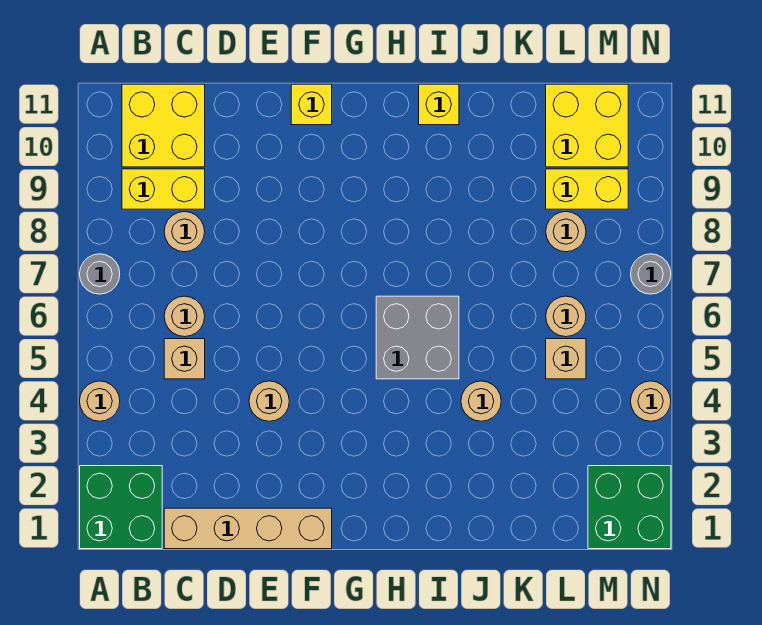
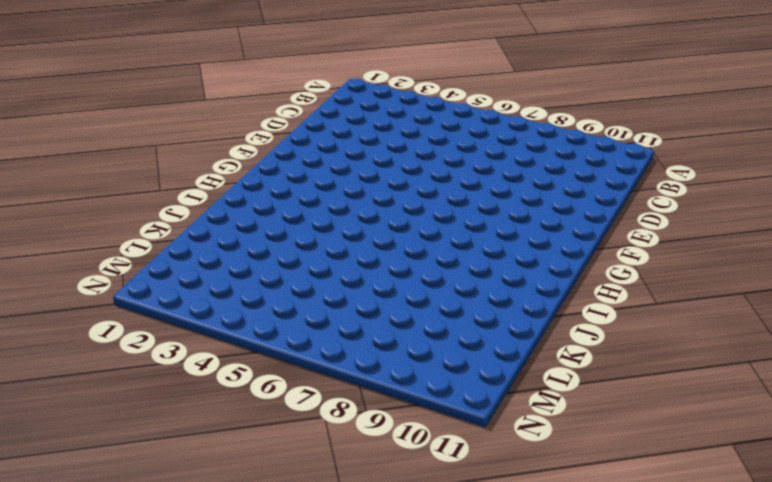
none -> green 2x2 brick [80,466,162,549]
none -> tan 1x1 round brick [80,381,120,421]
none -> grey 1x1 round brick [80,254,120,294]

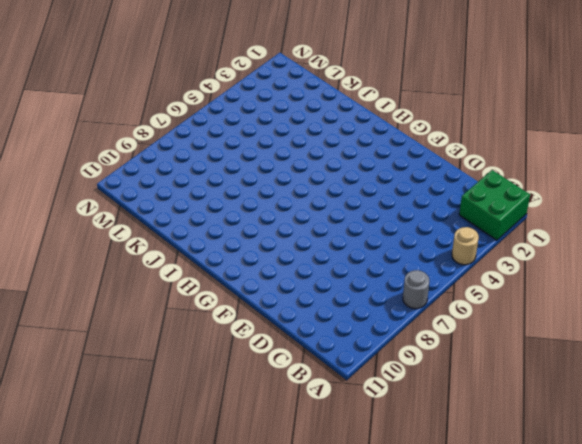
none -> yellow 1x2 brick [122,169,205,209]
none -> yellow 2x2 brick [122,84,205,167]
none -> tan 1x4 brick [164,508,332,549]

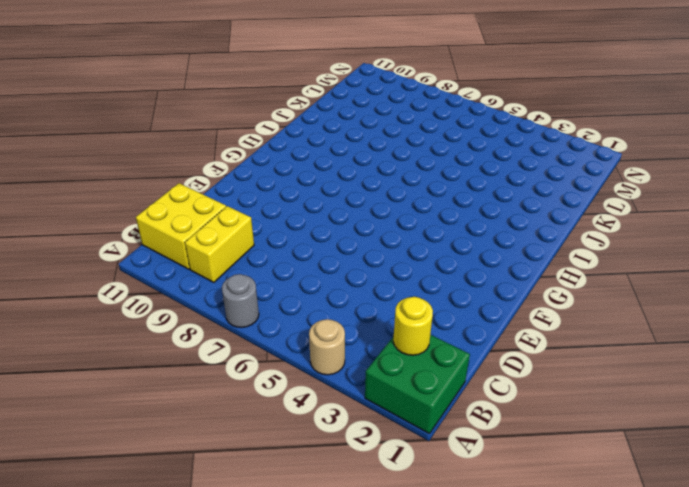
yellow 1x1 round brick [393,297,433,355] -> none
none -> tan 1x4 brick [164,508,332,549]
none -> tan 1x1 brick [164,339,205,379]
none -> tan 1x1 round brick [164,296,205,337]

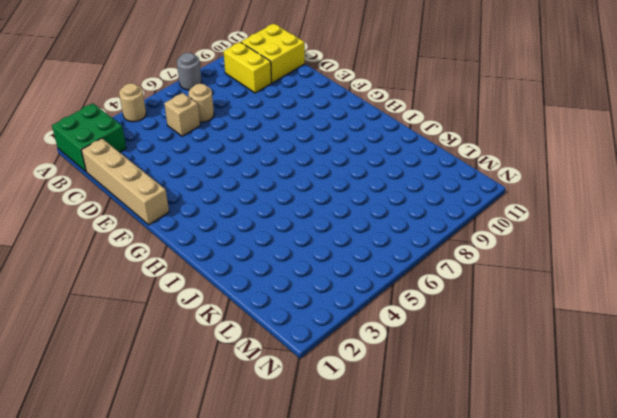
none -> tan 1x1 round brick [164,212,205,252]
none -> tan 1x1 round brick [249,381,289,421]
none -> yellow 1x1 brick [291,84,332,125]

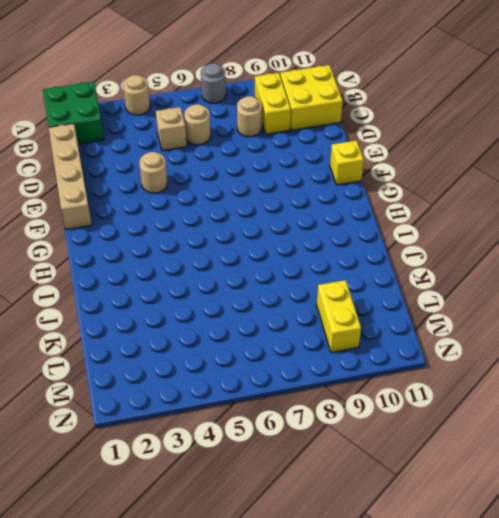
none -> grey 2x2 brick [376,296,459,379]
none -> yellow 1x1 brick [419,84,459,125]
none -> tan 1x1 round brick [461,381,501,421]

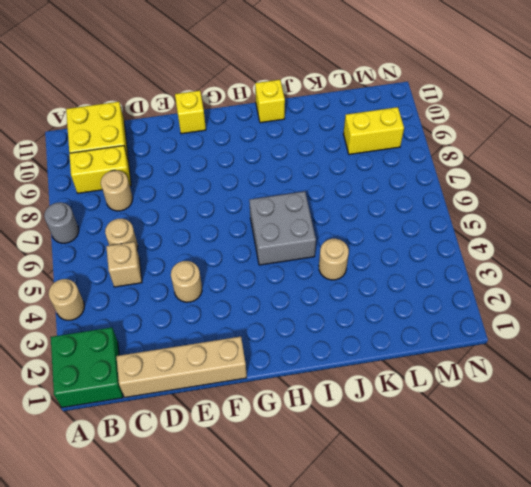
none -> tan 1x1 brick [546,339,586,379]
none -> tan 1x1 round brick [546,296,586,337]
none -> tan 1x1 round brick [546,212,586,252]

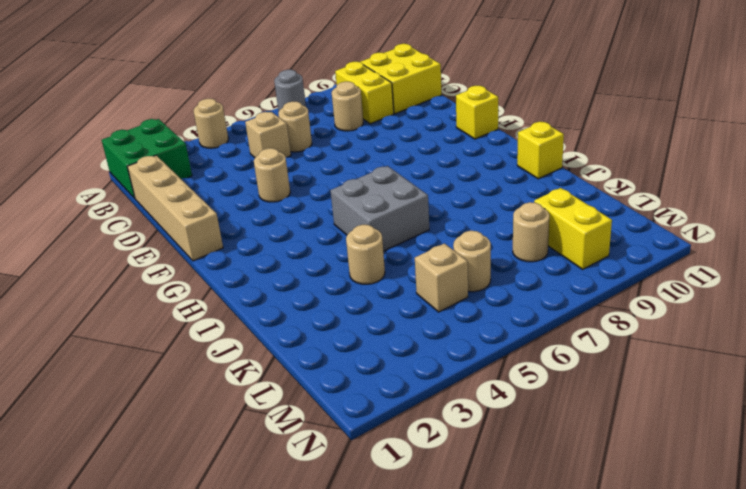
none -> yellow 2x2 brick [546,84,628,167]
none -> green 2x2 brick [588,466,671,549]
none -> tan 1x1 round brick [631,381,671,421]

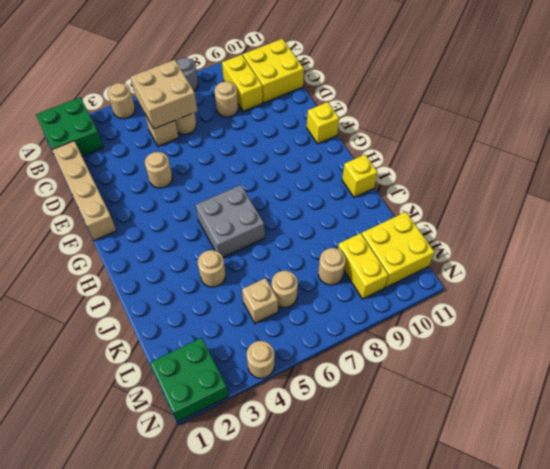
tan 2x2 brick [131,60,197,129] -> none
none -> grey 1x1 round brick [631,254,671,294]

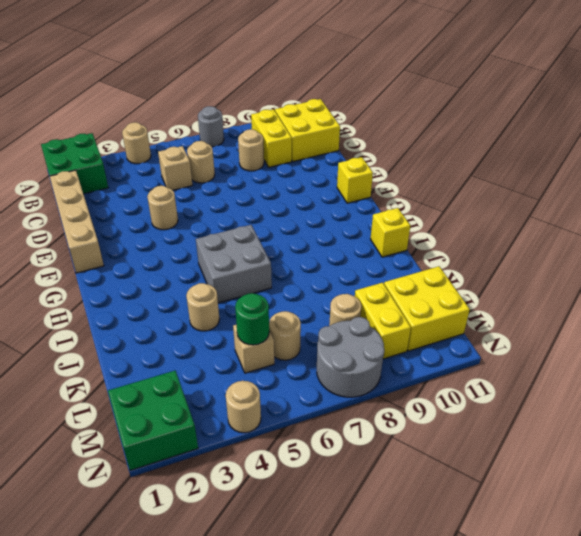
green 1x1 round brick [235,293,269,345] -> none
grey 2x2 round brick [317,317,384,397] -> grey 1x1 round brick [631,254,671,294]

